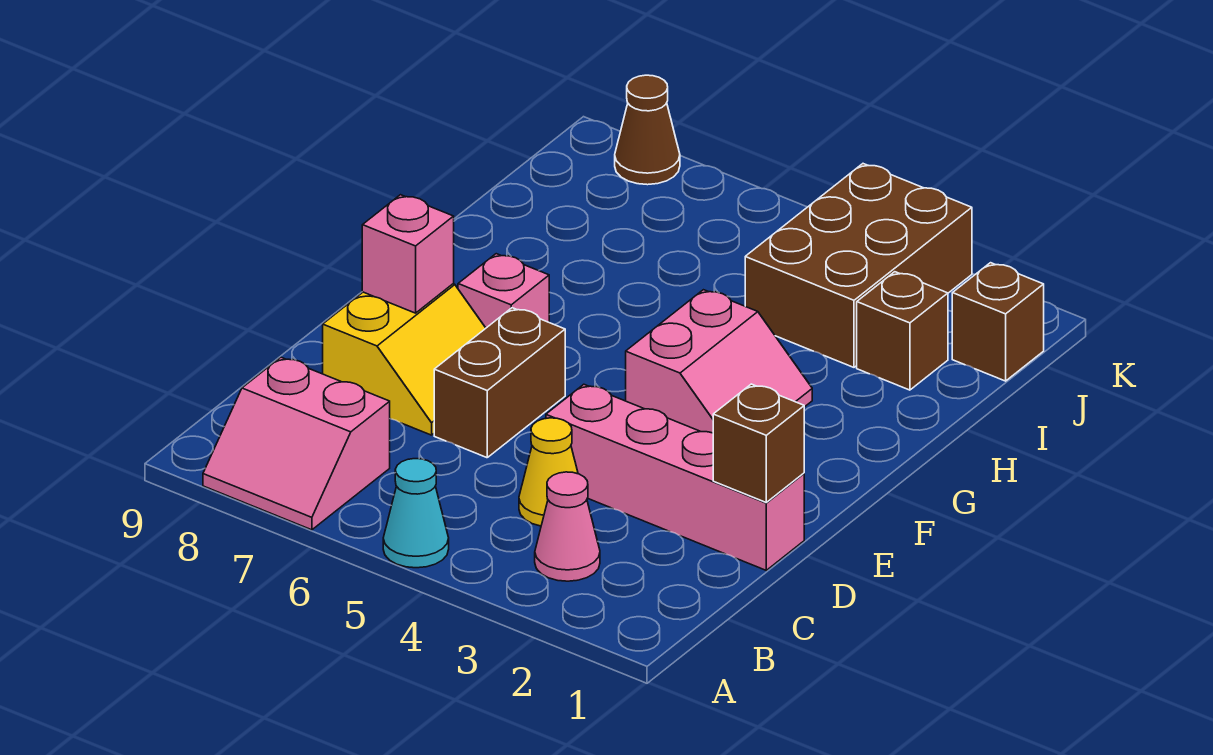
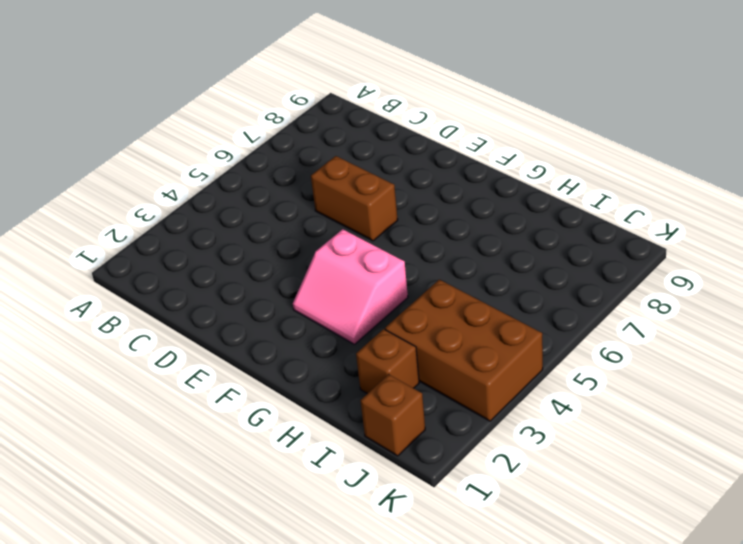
none -> cyan 1x1 cone [383,459,449,568]
none -> pink 2x2 slope [203,357,390,530]
none -> pink 1x1 cone [535,472,600,581]

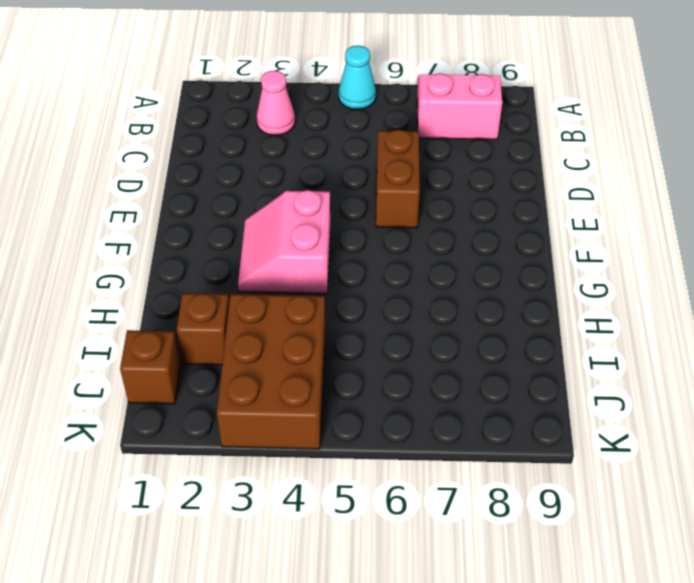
none -> yellow 1x1 cone [519,418,578,526]
none -> pink 1x4 brick [546,384,804,570]
none -> yellow 2x2 slope [323,284,486,435]

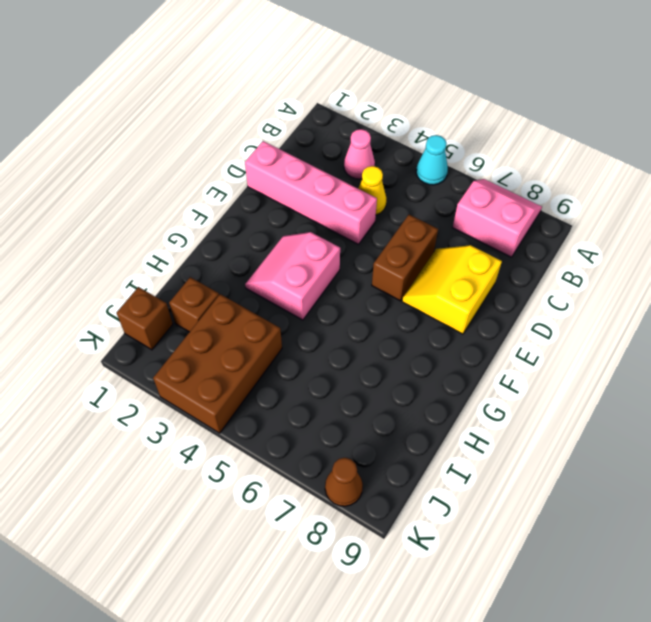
none -> pink 1x1 brick [458,254,549,328]
none -> brown 1x1 brick [713,384,804,502]
none -> pink 1x1 brick [362,195,454,313]

